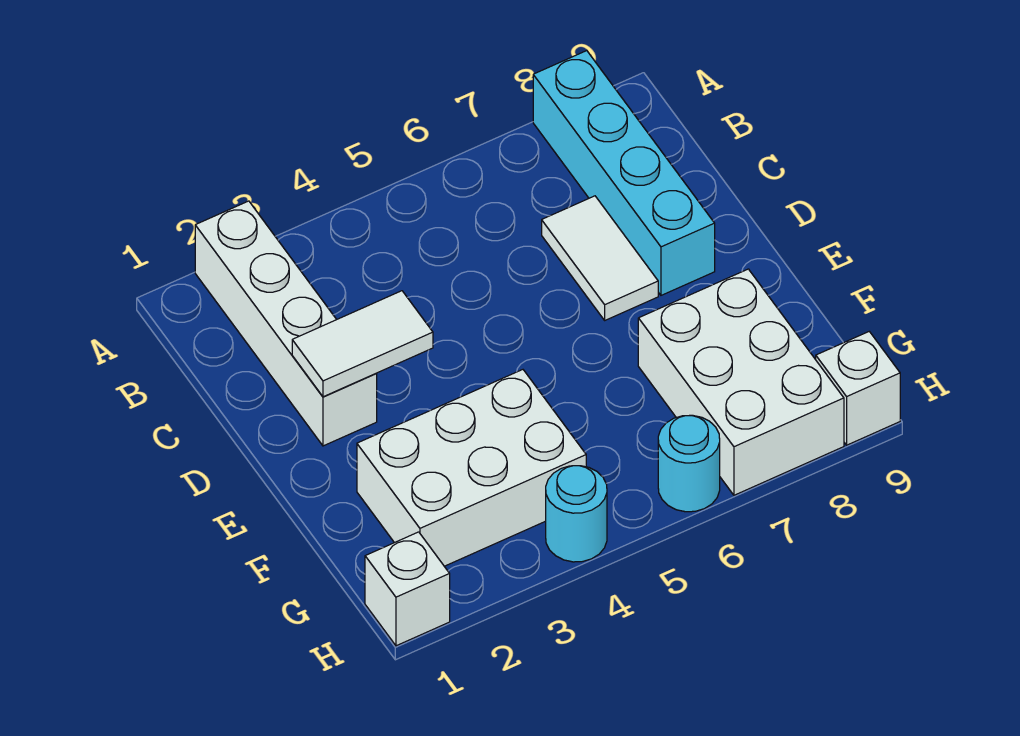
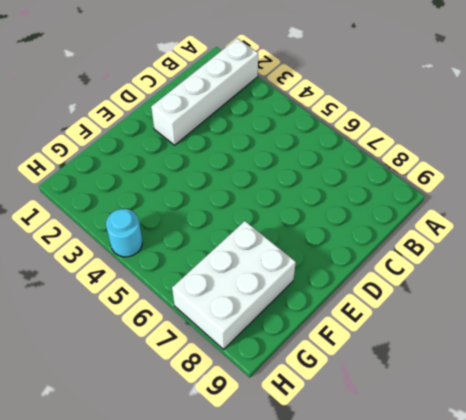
none -> cyan 1x4 brick [533,51,715,295]
none -> white 1x2 tile [542,196,658,320]

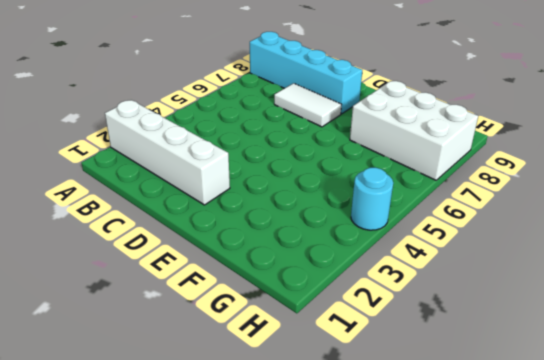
none -> white 2x3 brick [357,370,586,566]
none -> white 1x1 brick [365,532,450,646]

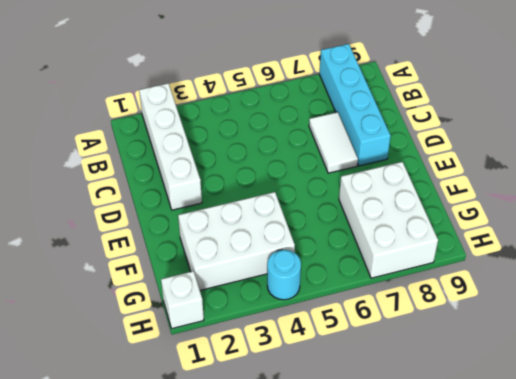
none -> cyan 1x1 round brick [658,415,720,512]
none -> white 1x1 brick [816,332,900,445]

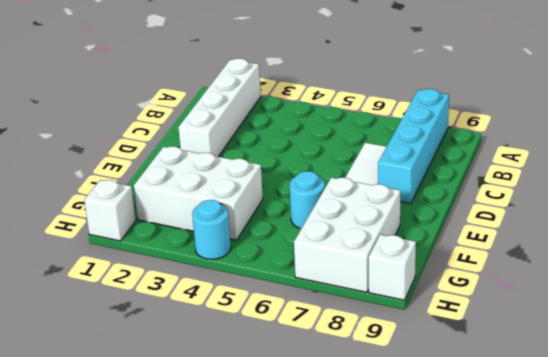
cyan 1x1 round brick [290,171,325,229] -> cyan 1x1 round brick moved to [658,415,720,512]
none -> white 1x2 tile [292,291,433,397]

